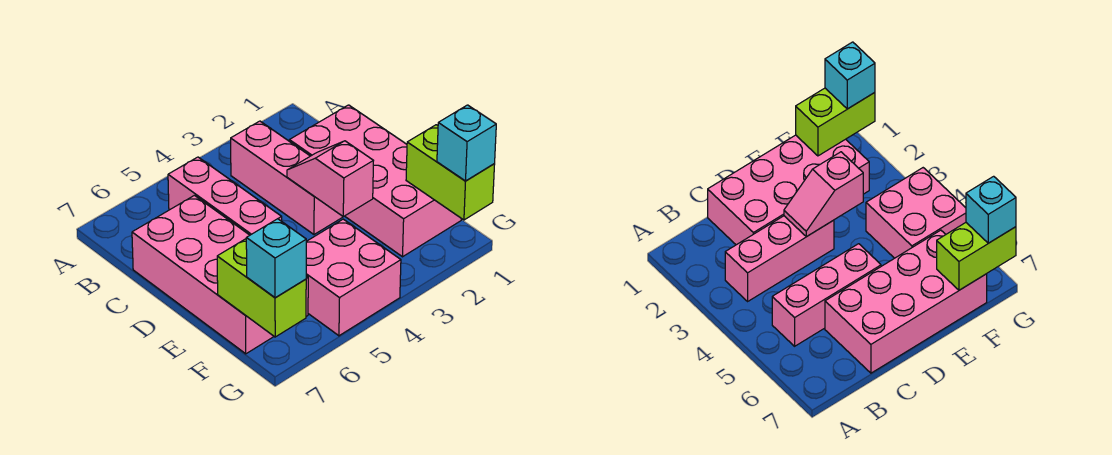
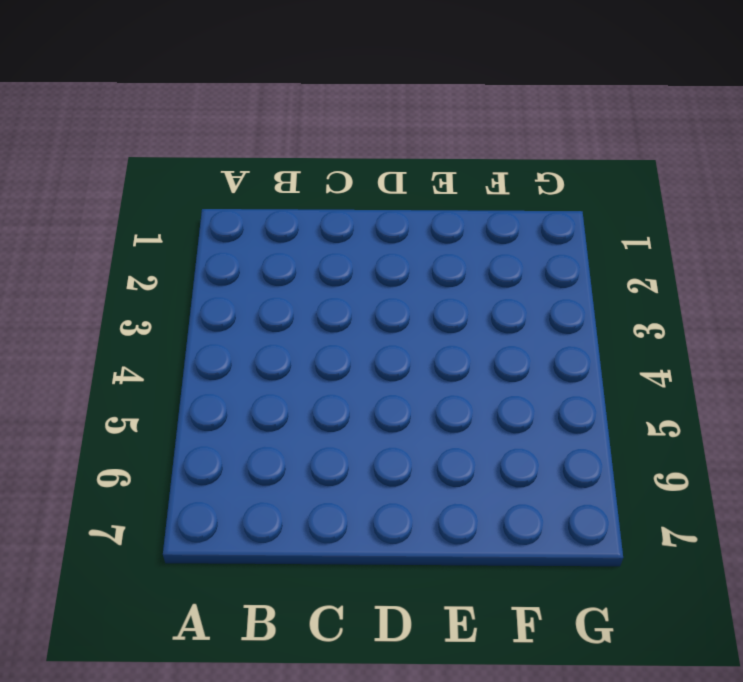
none -> pink 1x3 brick [231,121,343,234]
none -> pink 1x3 brick [168,157,282,235]

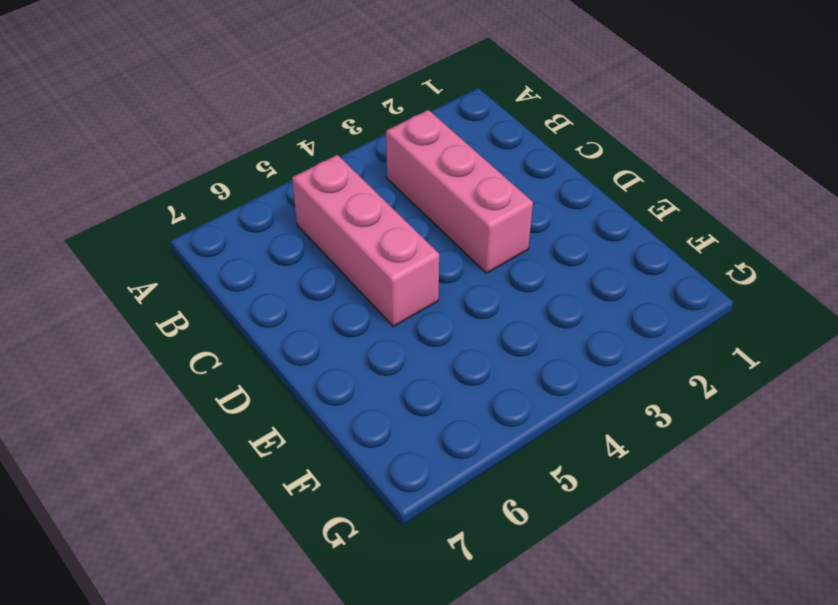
none -> pink 2x4 brick [289,105,461,257]
none -> pink 2x4 brick [132,195,308,354]

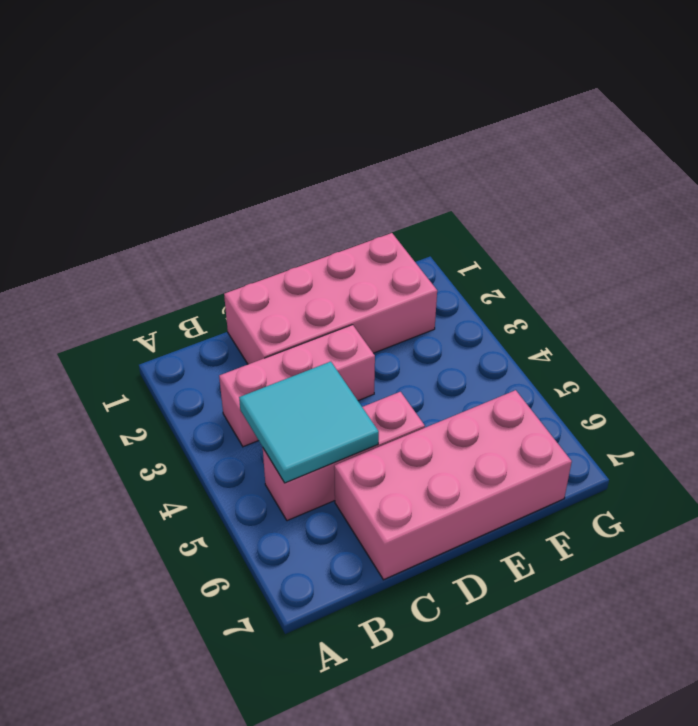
cyan 2x2 tile [239,362,379,483] -> none
none -> pink 2x2 brick [306,219,401,336]
none -> pink 1x2 slope [287,141,373,216]

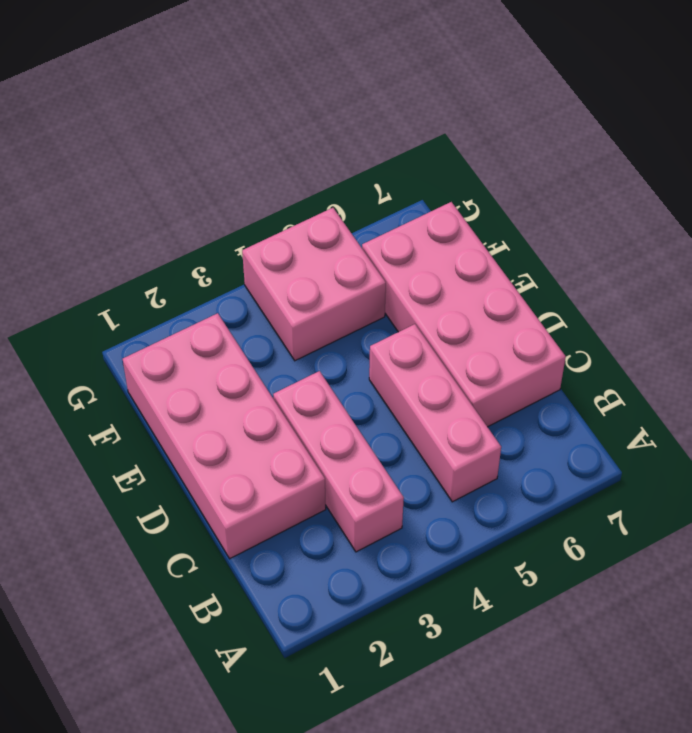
none -> pink 1x2 slope [287,141,373,216]
none -> lime 1x2 brick [406,125,495,220]

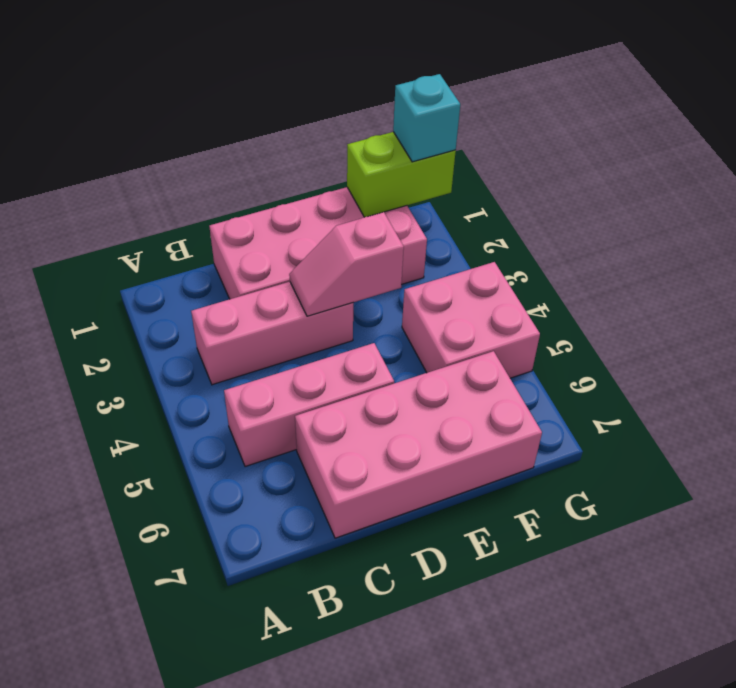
none -> lime 1x2 brick [217,239,306,337]
none -> cyan 1x1 brick [246,219,306,298]

